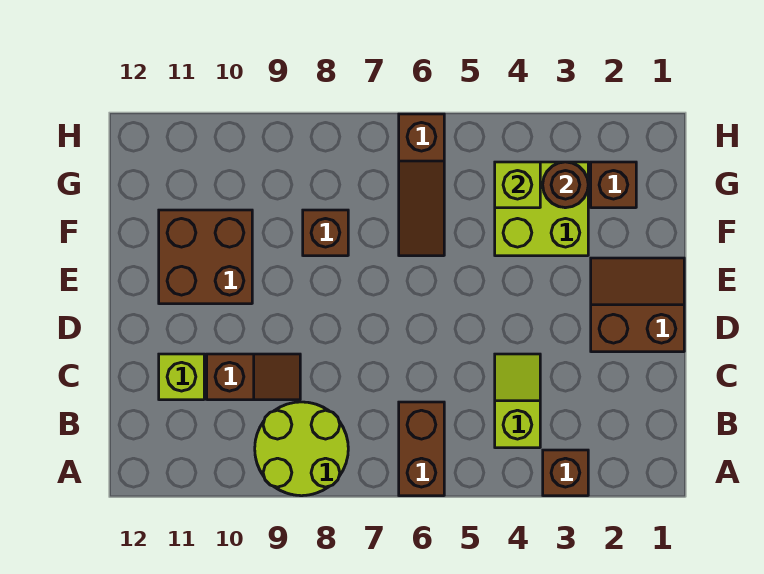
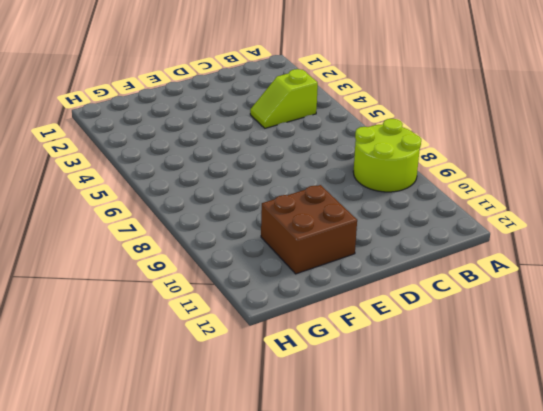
none -> brown 1x1 brick [543,450,588,496]
none -> brown 1x2 brick [399,402,444,496]
none -> brown 1x2 slope [207,354,300,400]

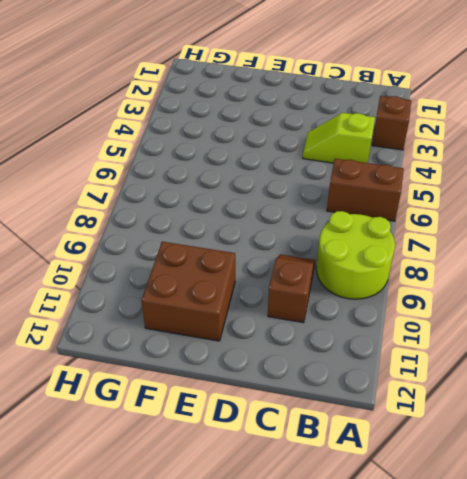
none -> lime 1x1 brick [159,354,204,400]
none -> brown 2x2 slope [591,258,684,352]
none -> lime 2x2 brick [495,162,588,256]

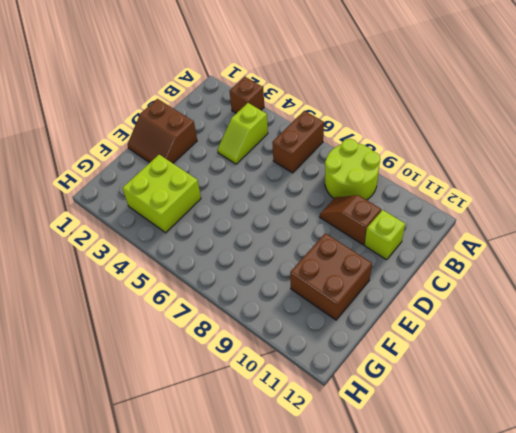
none -> brown 1x3 slope [399,114,444,256]
none -> brown 1x1 brick [303,210,348,256]
none -> brown 1x1 brick [591,162,636,208]

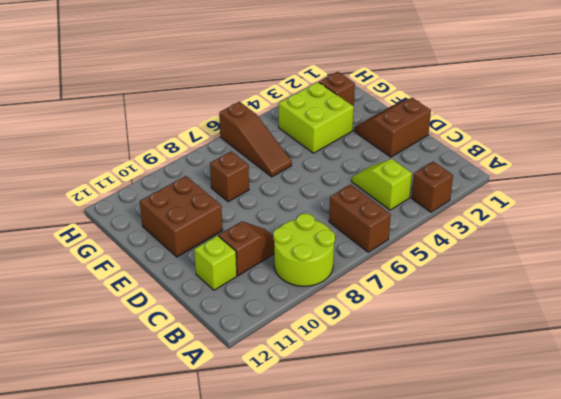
none -> brown 1x1 round brick [543,162,588,208]
none -> lime 1x1 brick [495,162,540,208]

